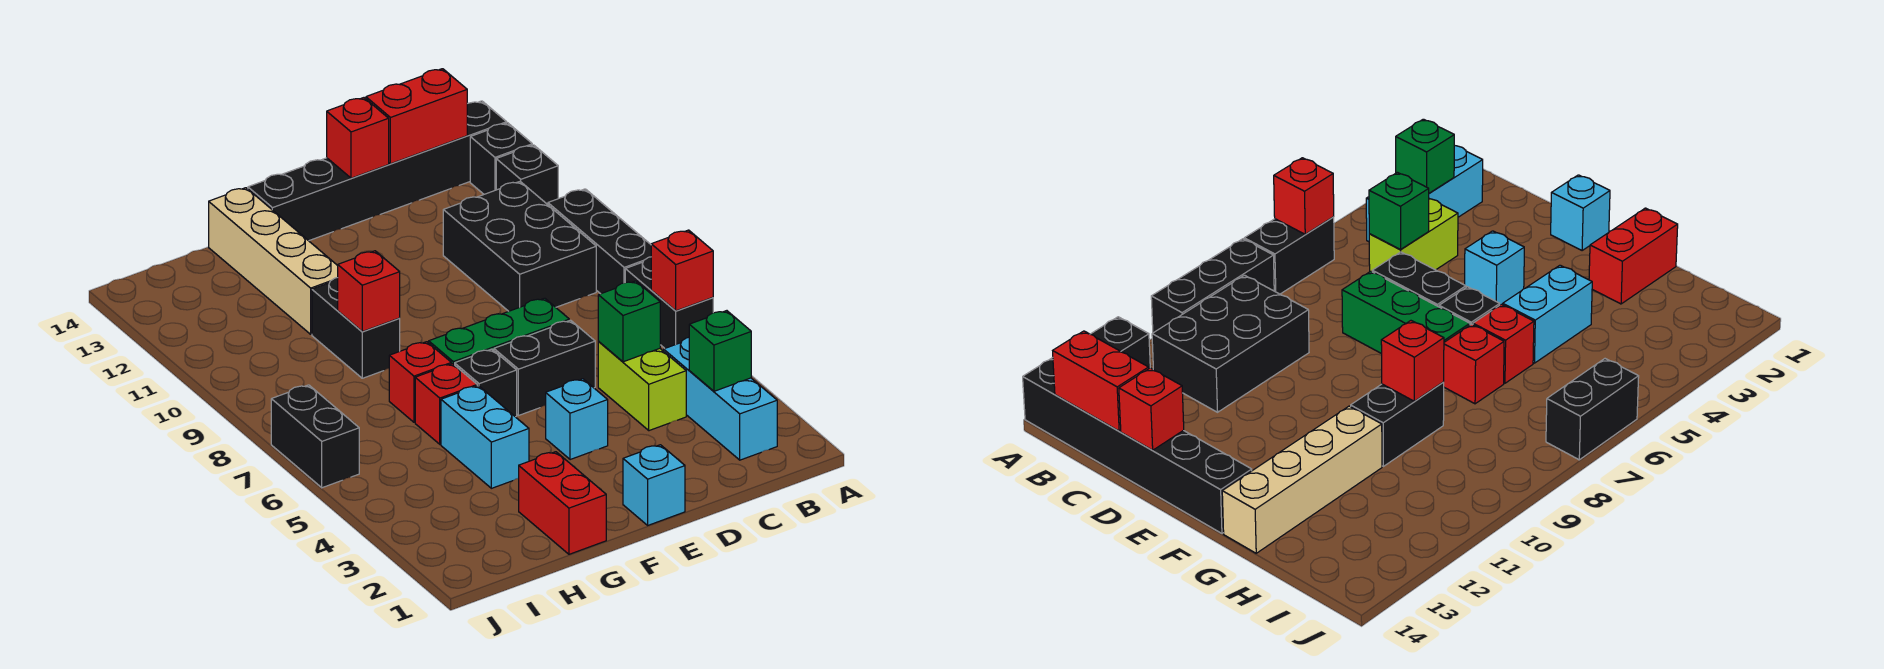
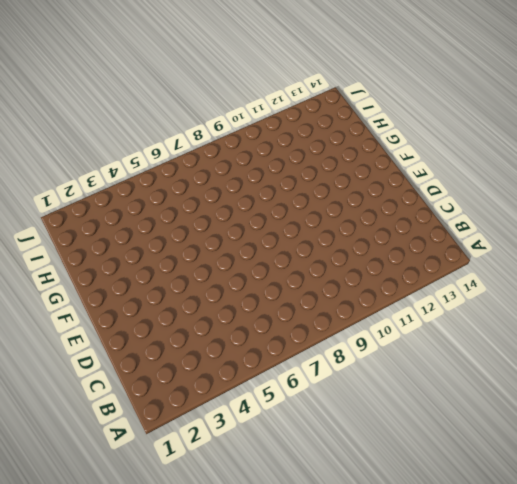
none -> black 1x2 brick [625,257,713,348]
none -> black 1x3 brick [548,189,651,294]
none -> black 1x1 brick [496,145,558,205]

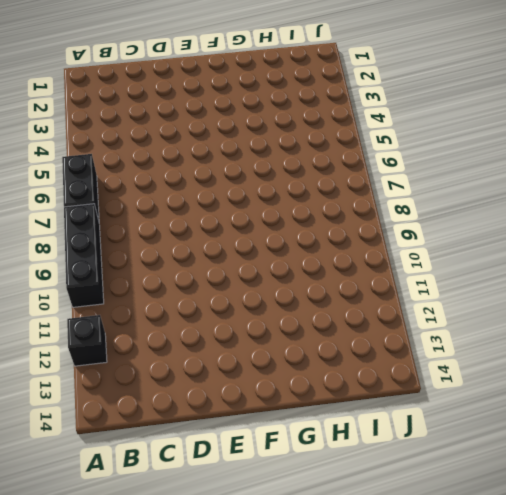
none -> black 1x1 brick [470,123,532,194]
none -> black 1x6 brick [248,101,507,241]
none -> cyan 1x3 brick [664,337,777,460]

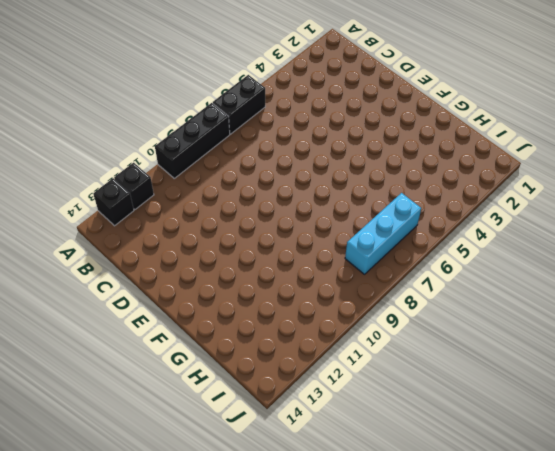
cyan 1x3 brick [345,193,421,274] -> cyan 1x3 brick moved to [664,337,777,460]
none -> black 1x6 brick [248,101,507,241]
none -> black 2x3 brick [443,182,596,311]
none -> lime 1x2 brick [598,342,686,431]

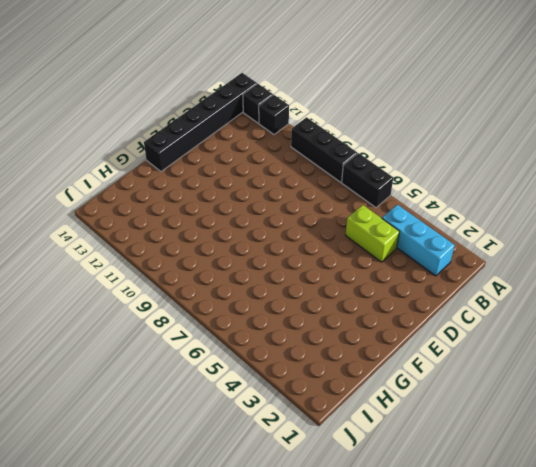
none -> black 2x3 brick [443,182,596,311]
none -> black 1x2 brick [494,320,595,416]
none -> green 1x3 brick [429,298,569,365]

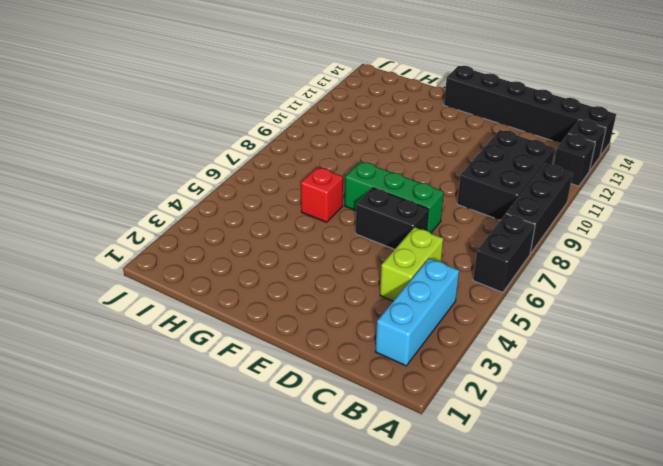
none -> cyan 1x1 brick [623,445,685,525]
none -> cyan 1x1 brick [546,379,608,460]
none -> black 1x1 brick [455,349,517,417]

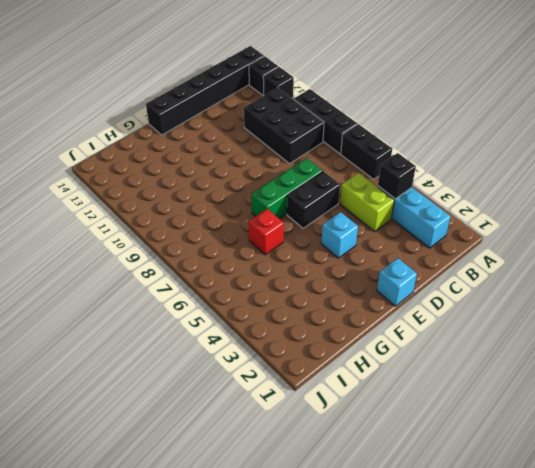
black 1x1 brick [378,153,416,199] -> black 1x1 brick moved to [455,349,517,417]
none -> red 1x2 brick [519,452,606,554]
none -> cyan 1x2 brick [441,386,529,488]
none -> red 1x1 brick [389,342,451,422]

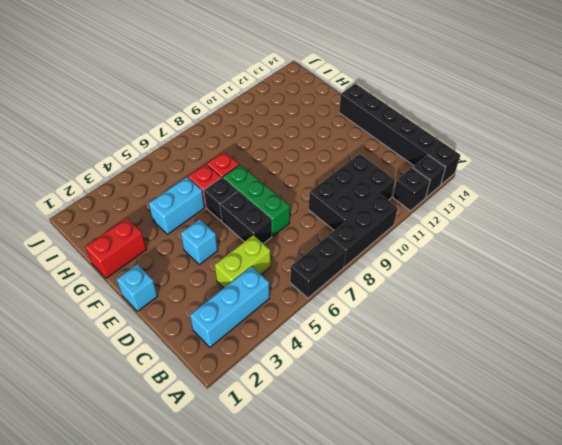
none -> black 1x2 brick [312,278,400,378]
none -> tan 1x4 brick [209,188,338,334]
none -> black 1x2 brick [271,385,359,488]

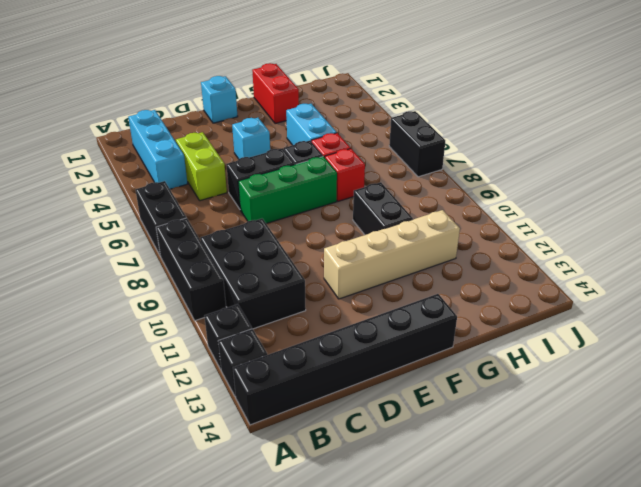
tan 1x4 brick [324,210,460,299] -> tan 1x4 brick turned to [209,188,338,334]
none -> red 1x1 brick [651,230,713,311]
none -> green 1x1 brick [689,311,751,391]
none -> red 1x2 brick [366,69,467,164]

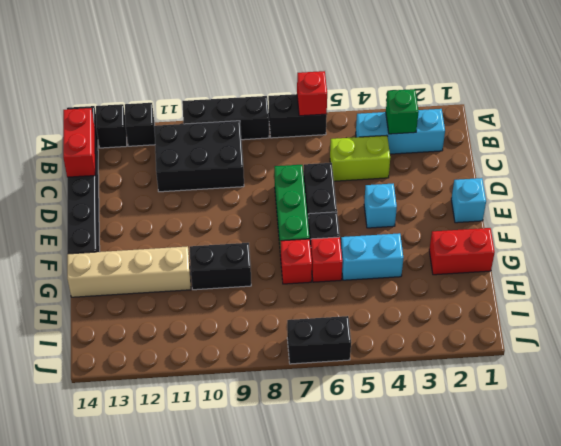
none -> green 1x1 brick [598,281,660,362]
none -> red 1x1 brick [327,98,389,178]
none -> red 1x1 brick [338,251,400,332]

